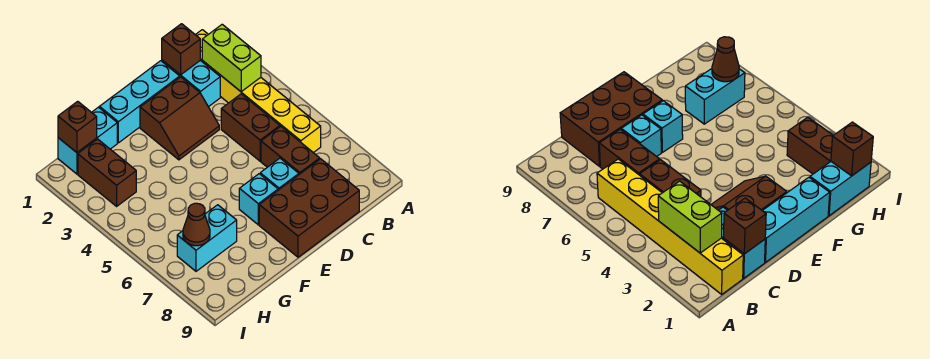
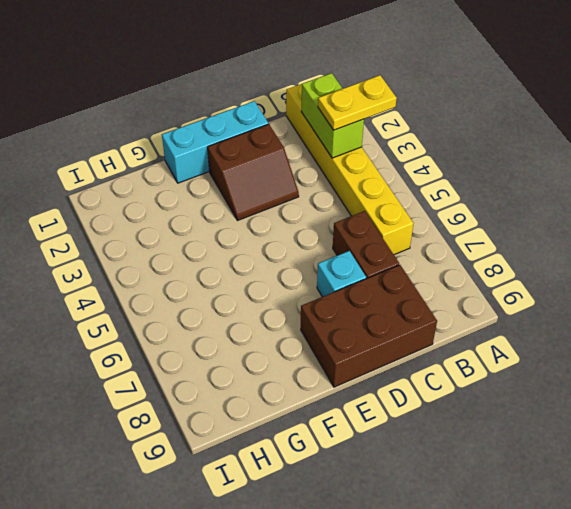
yellow 1x2 plate [318,75,397,130] -> none
none -> cyan 1x2 brick [162,60,220,107]
none -> brown 1x2 brick [221,94,280,161]
none -> cyan 1x1 brick [239,174,278,225]

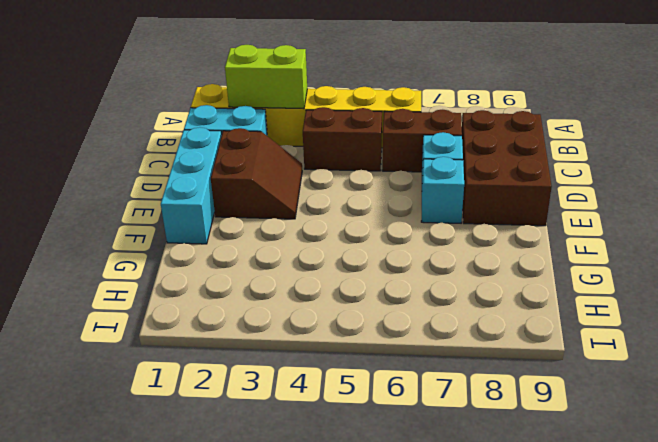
none -> cyan 1x2 brick [58,107,117,174]
none -> cyan 1x2 brick [177,205,237,271]
none -> brown 1x2 brick [78,139,136,206]

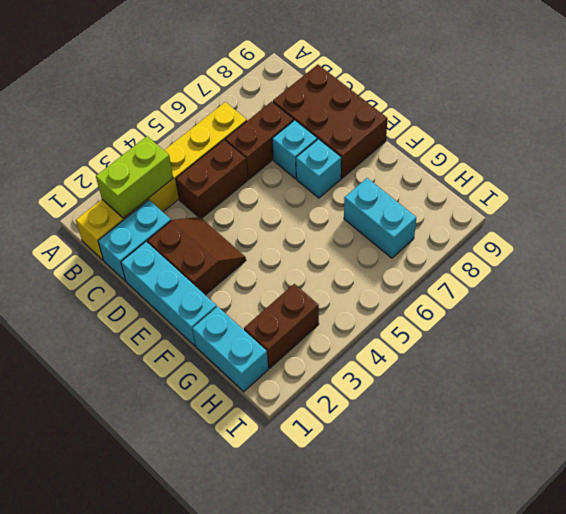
none -> brown 1x1 brick [162,24,200,75]
none -> brown 1x1 brick [58,101,97,152]
none -> brown 1x1 cone [183,203,210,246]

